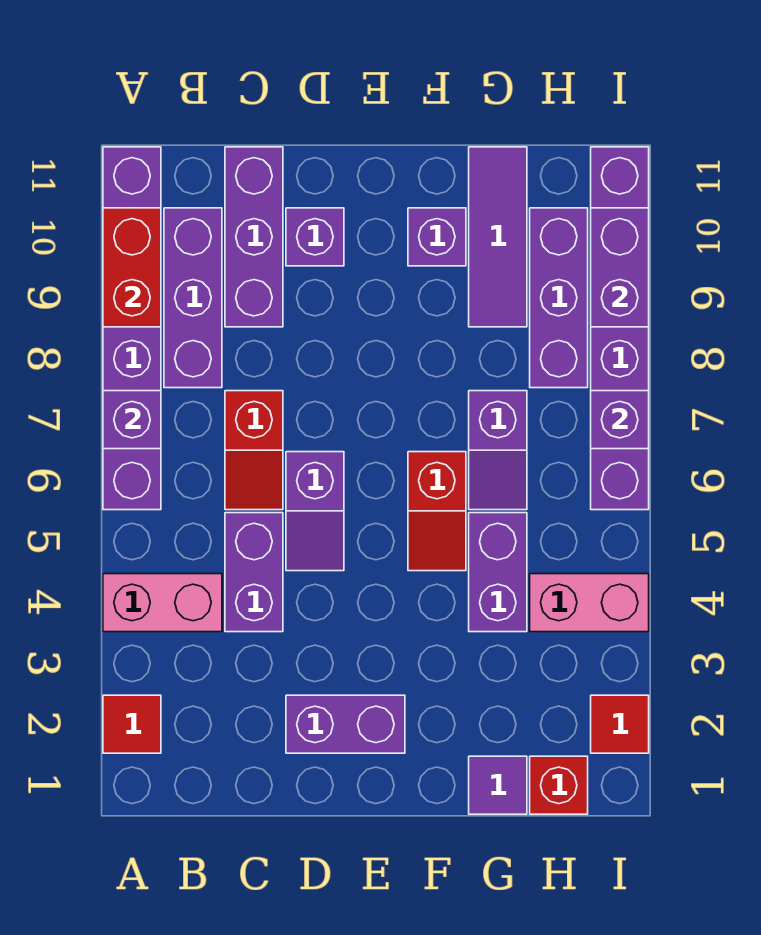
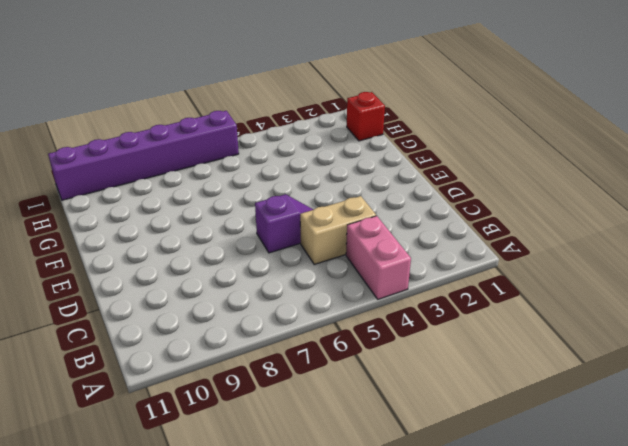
tan 1x2 brick [300,196,376,264] -> purple 1x2 brick [225,513,283,632]
none -> red 1x1 tile [103,695,161,753]
none -> purple 1x6 brick [103,147,161,510]
none -> purple 1x3 brick [164,208,222,388]

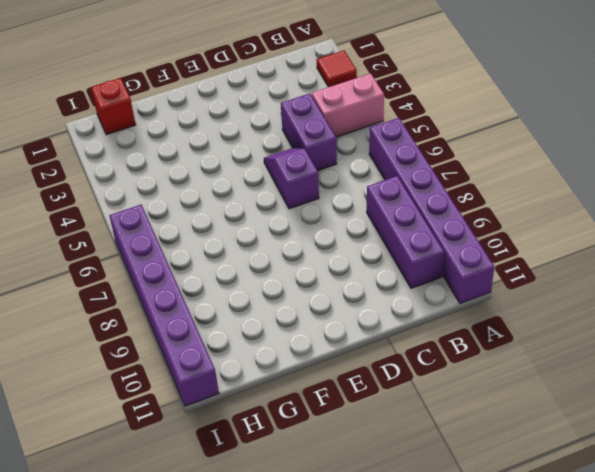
none -> red 1x2 slope [225,391,283,510]
none -> purple 1x3 brick [225,147,283,327]
none -> purple 1x2 brick [286,695,405,753]

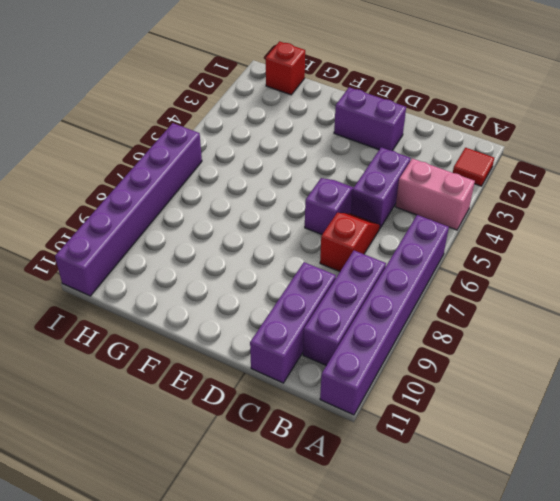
none -> purple 1x1 brick [286,208,344,266]
none -> red 1x2 slope [408,452,466,571]
none -> purple 1x1 brick [408,208,466,266]

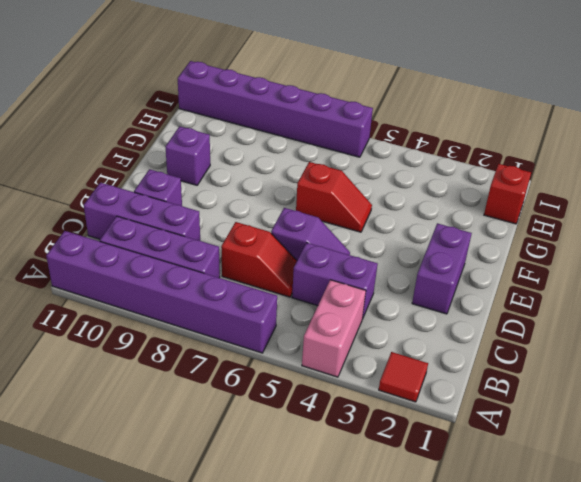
none -> purple 1x1 tile [469,756,527,814]
none -> purple 1x2 brick [469,513,527,632]
none -> purple 1x2 slope [469,391,527,510]

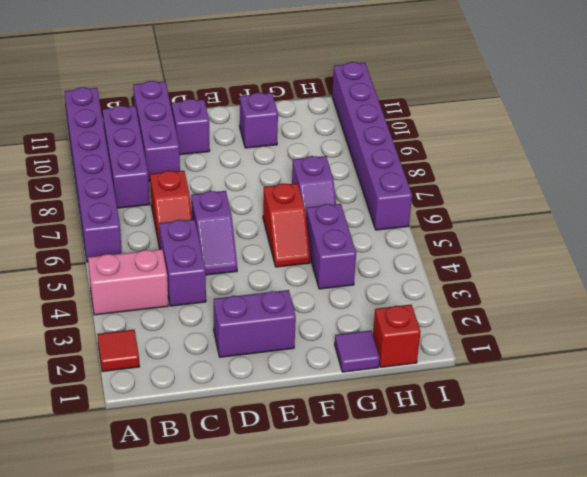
none -> purple 1x3 tile [469,147,527,327]
none -> pink 1x2 brick [530,574,649,632]
none -> purple 1x3 brick [530,208,588,388]

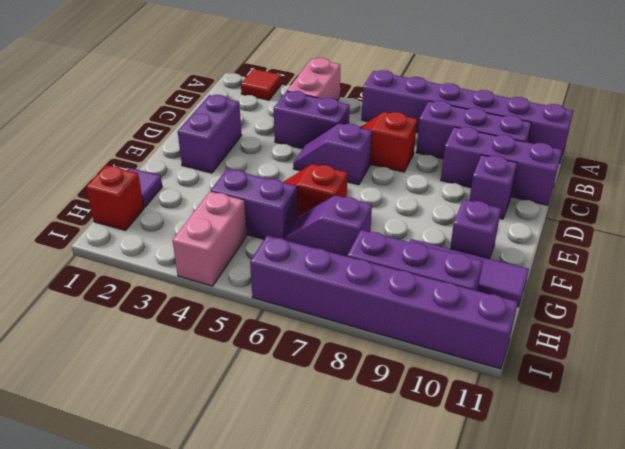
none -> red 1x1 tile [591,695,649,753]
none -> purple 1x1 brick [103,391,161,449]
none -> red 1x2 brick [103,208,161,327]

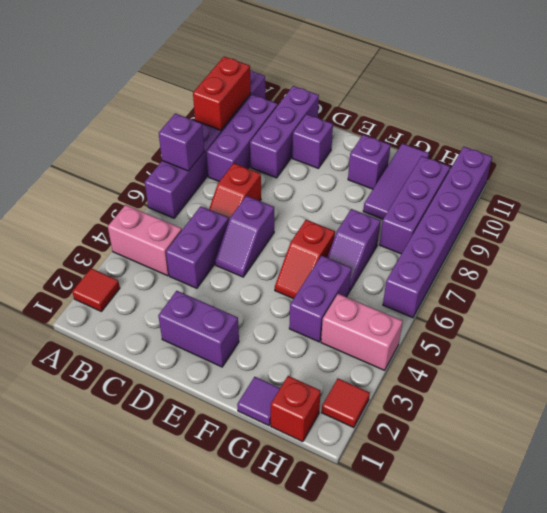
none -> purple 1x1 brick [591,391,649,449]
none -> purple 1x2 brick [591,208,649,327]

